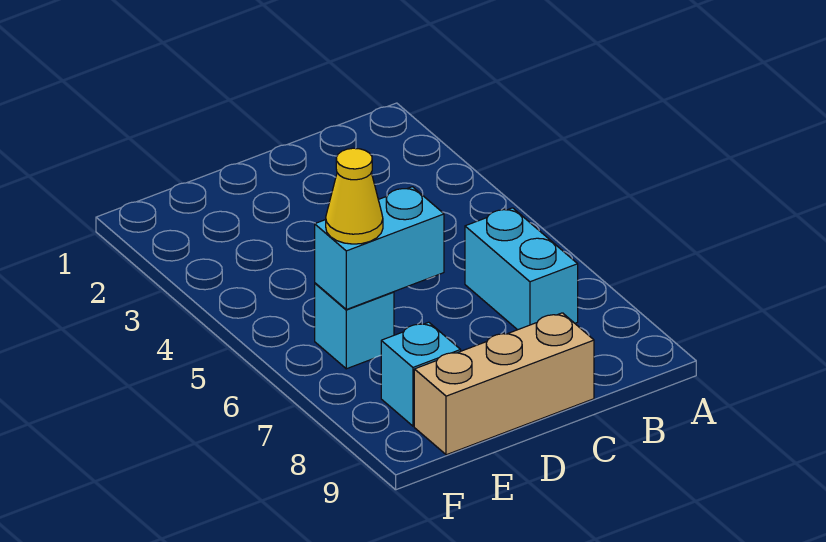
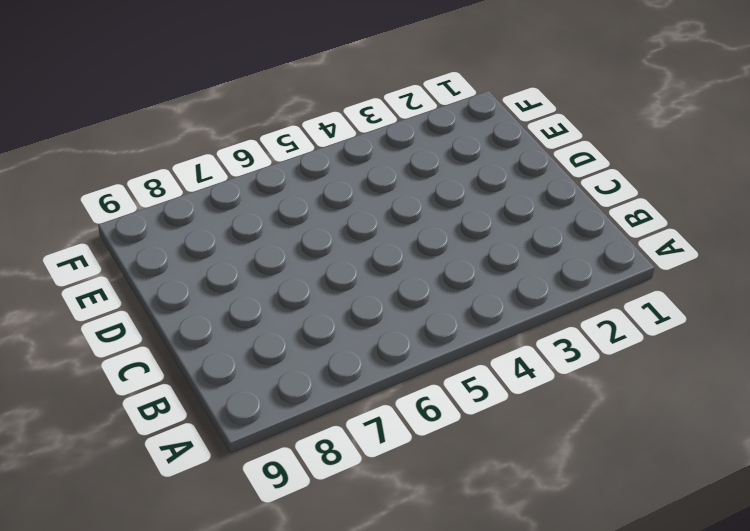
none -> cyan 1x2 brick [465,208,578,330]
none -> tan 1x3 brick [414,313,594,455]

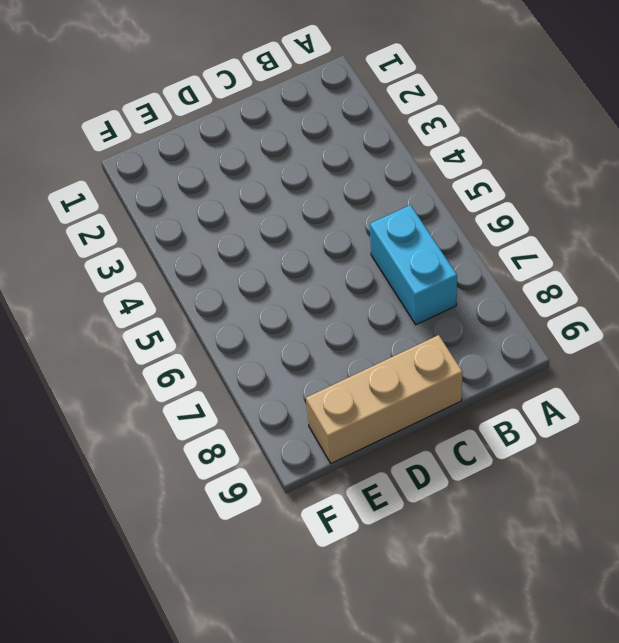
none -> cyan 1x1 brick [315,283,394,369]
none -> cyan 1x1 brick [381,322,461,426]

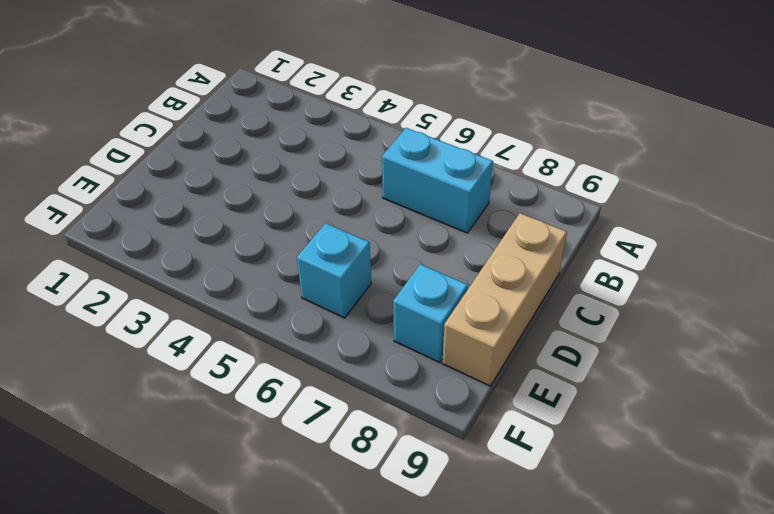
none -> cyan 1x2 brick [315,187,444,309]
none -> yellow 1x1 cone [326,148,383,244]

